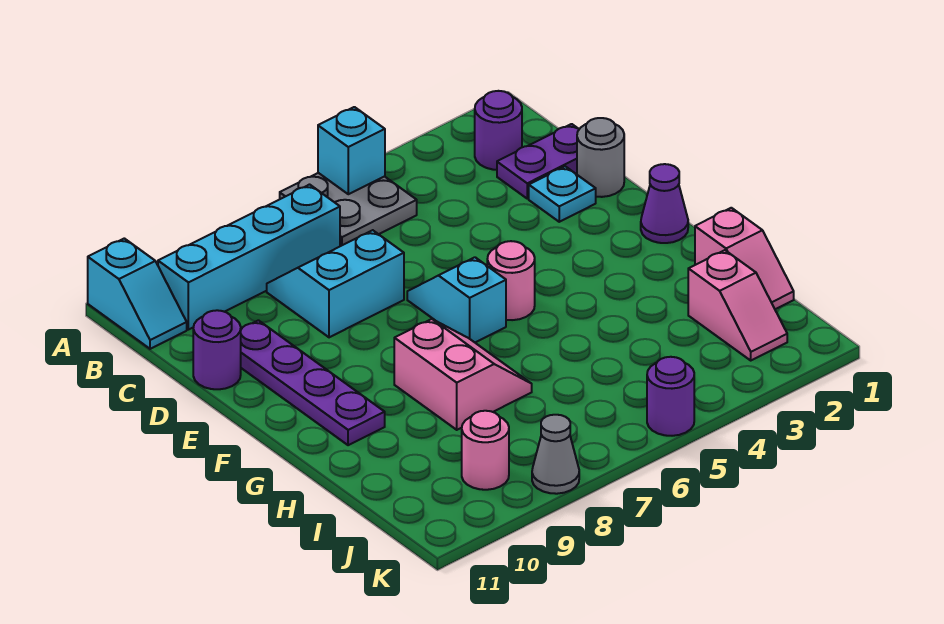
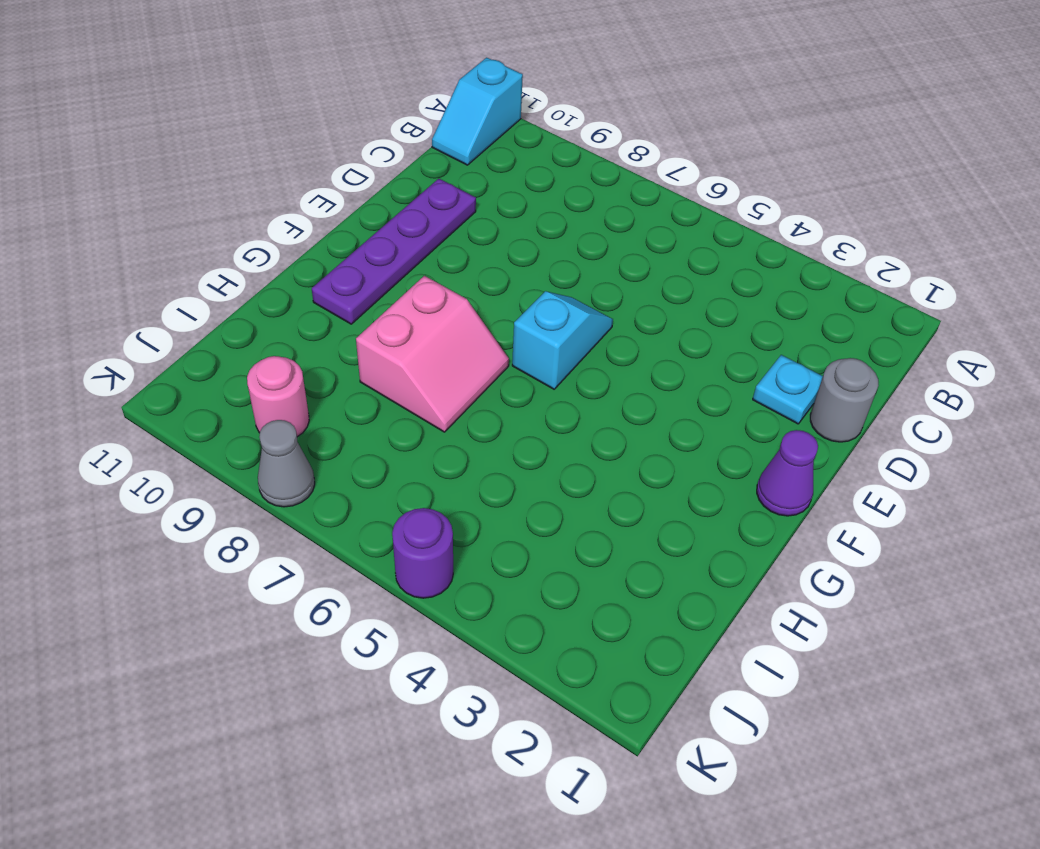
none -> grey 2x2 plate [280,173,417,246]
none -> purple 1x1 round brick [475,91,522,170]
none -> cyan 1x4 brick [158,185,340,330]

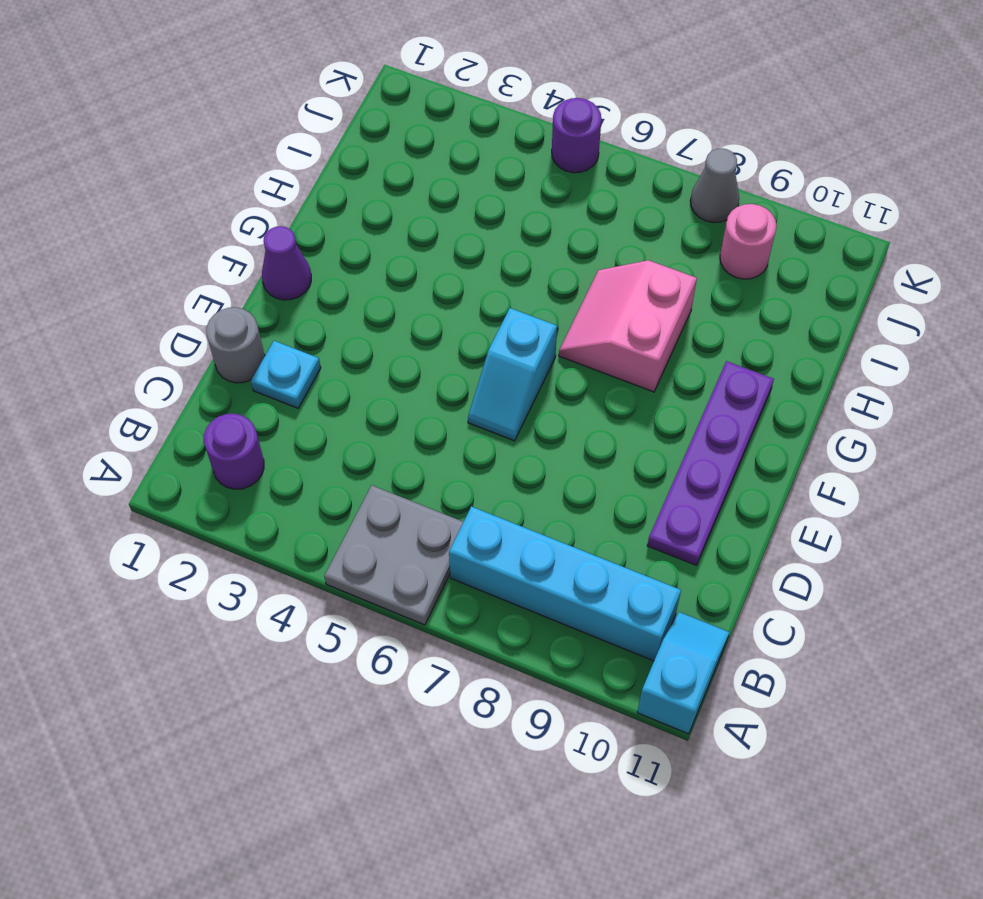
none -> purple 1x2 plate [497,124,579,199]
none -> cyan 2x2 slope [267,230,404,337]
none -> purple 1x1 round brick [193,310,241,389]

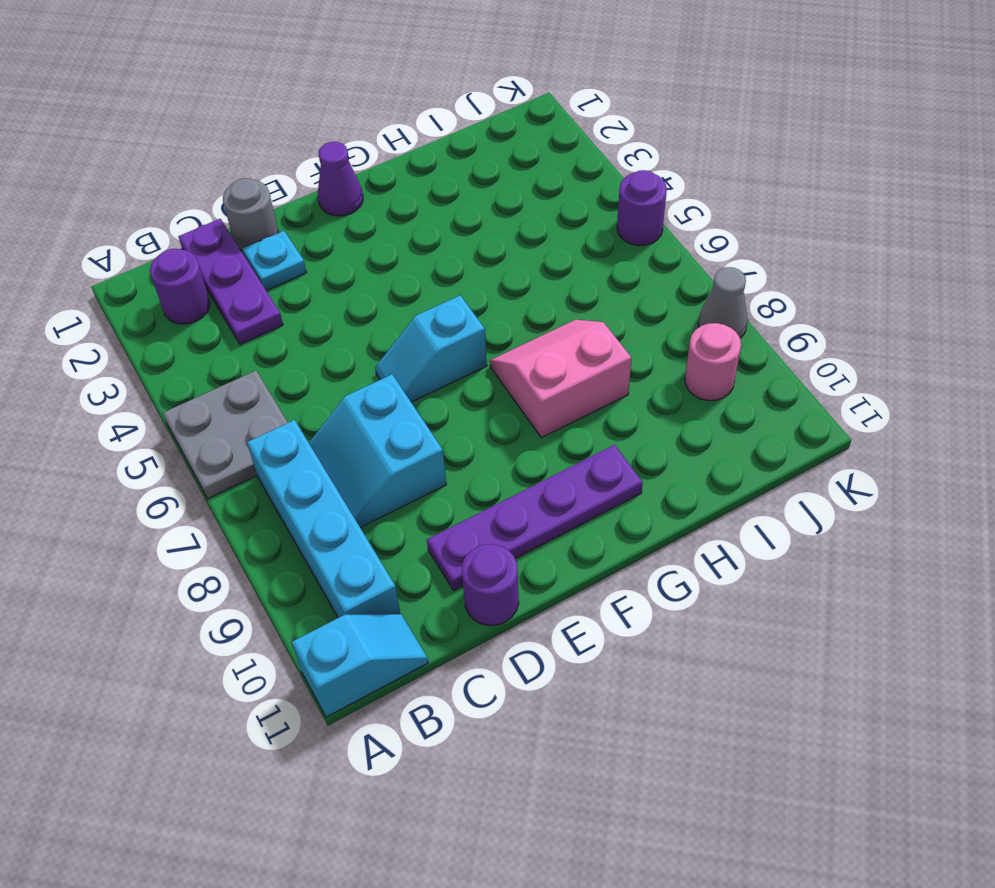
purple 1x3 plate [178,219,283,344] -> purple 1x2 plate [497,124,579,199]
none -> pink 1x1 round brick [487,241,535,320]
none -> pink 1x2 slope [695,208,794,309]
none -> pink 1x2 slope [688,250,787,360]

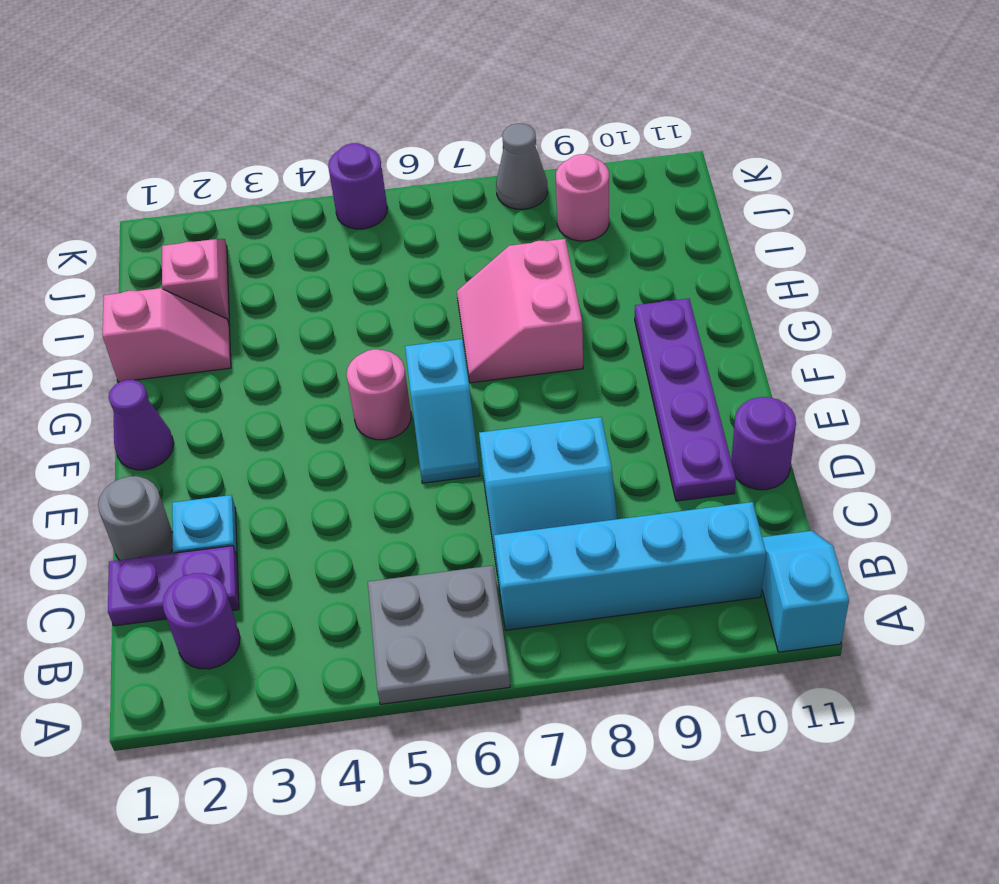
pink 1x2 slope [103,288,231,382] -> pink 1x2 slope turned to [695,208,794,309]
none -> cyan 1x1 brick [318,107,385,194]

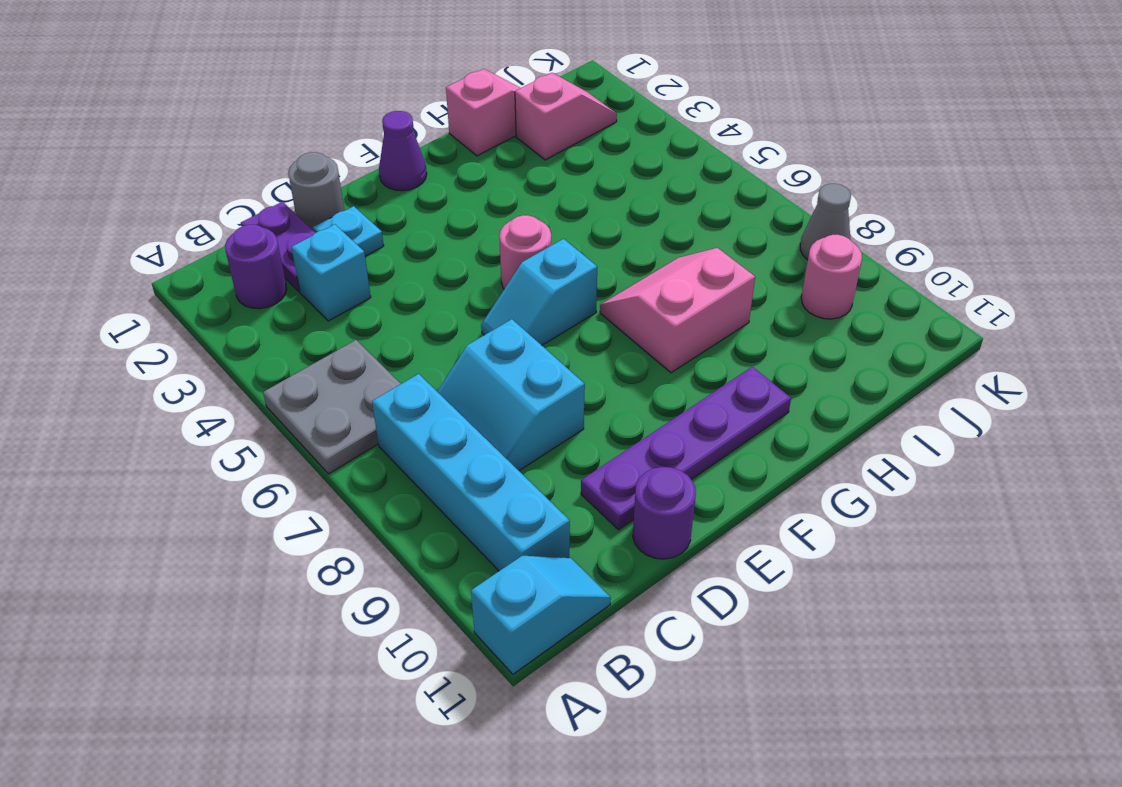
cyan 1x1 brick [291,224,371,321] -> cyan 1x1 brick moved to [318,107,385,194]
none -> purple 1x1 round brick [647,357,694,436]

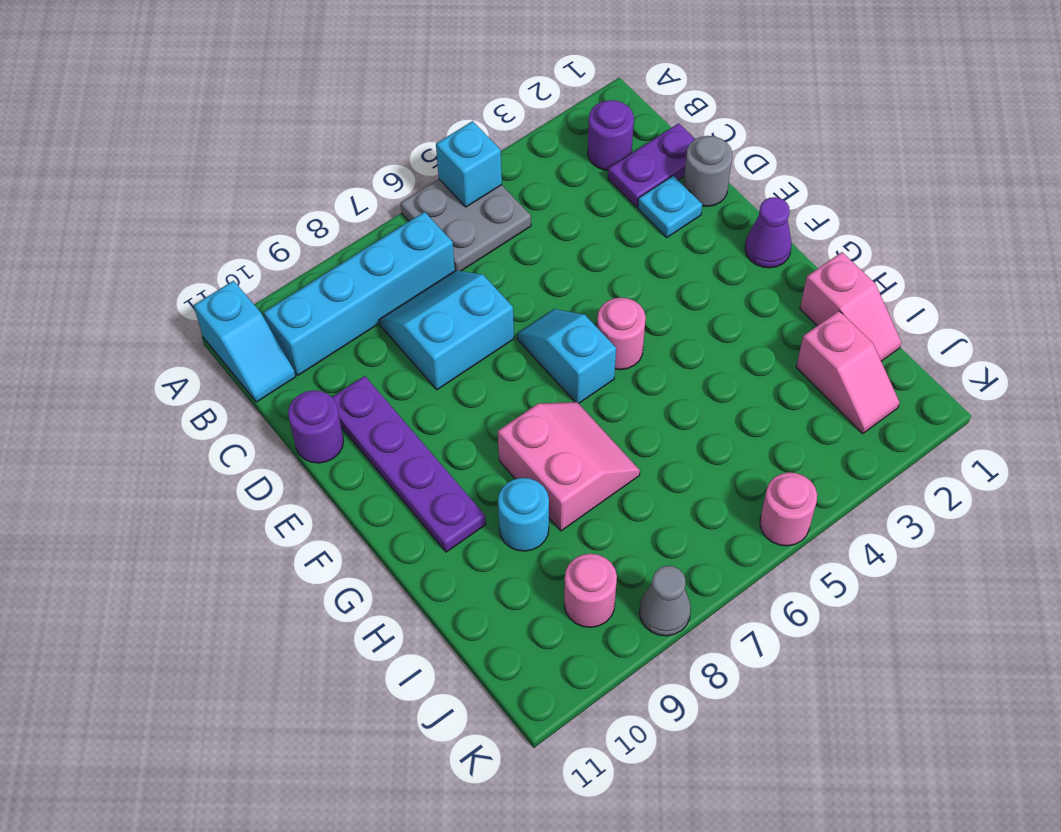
cyan 1x1 round brick [498,478,549,551] -> none
pink 1x1 round brick [760,472,817,546] -> purple 1x1 round brick [647,357,694,436]

